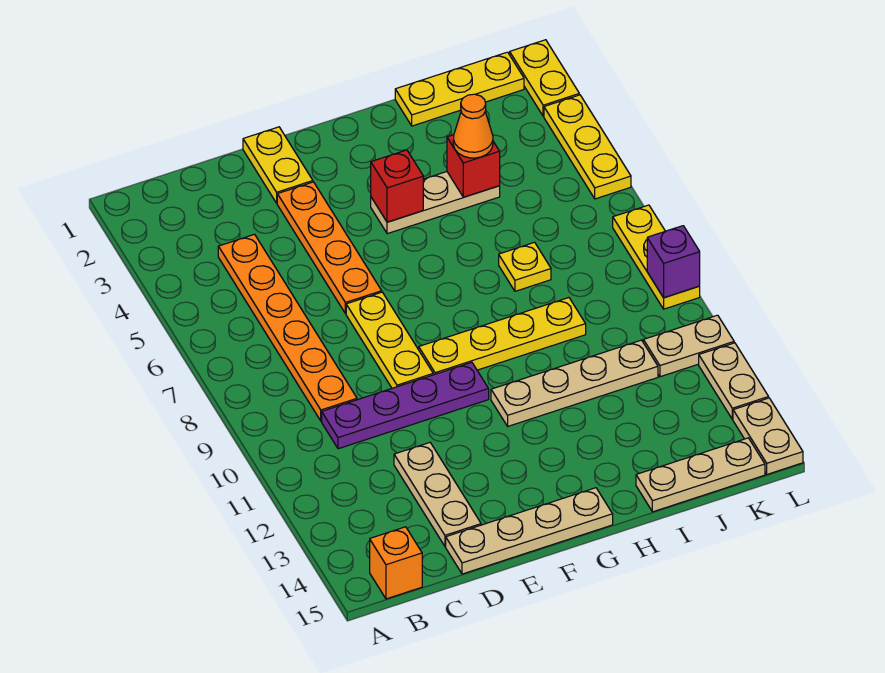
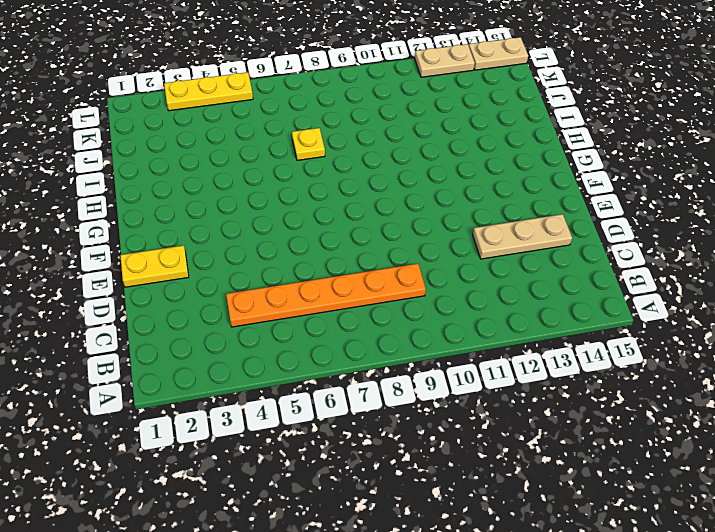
none -> orange 1x1 brick [370,527,422,599]
none -> purple 1x4 plate [322,362,489,449]
none -> tan 1x4 plate [446,488,613,574]

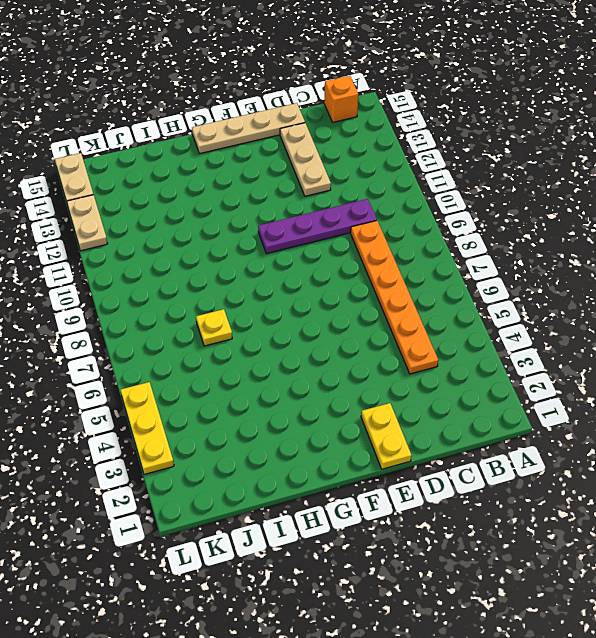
none -> orange 1x4 plate [277,182,382,314]
none -> yellow 1x3 plate [346,292,433,388]
none -> yellow 1x4 plate [419,298,586,375]

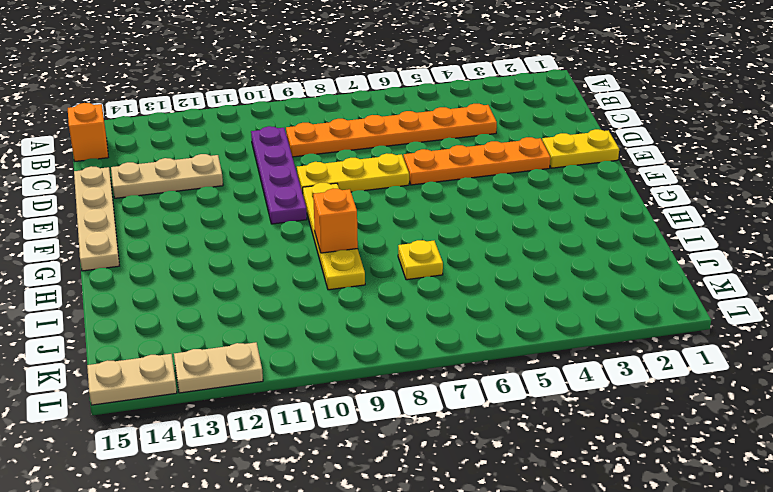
orange 1x1 brick [313,189,358,253] -> none
none -> tan 1x3 plate [371,172,500,234]
none -> tan 1x4 plate [491,340,658,426]
none -> yellow 1x3 plate [395,52,524,126]

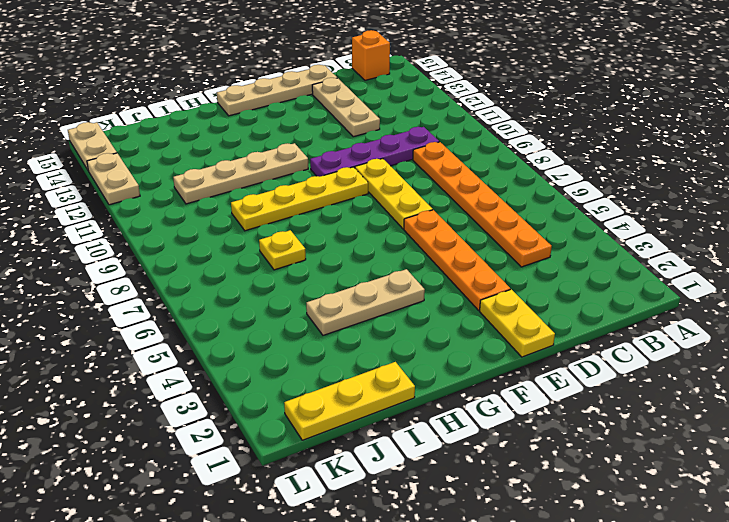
none -> tan 1x3 plate [636,438,765,512]
none -> tan 1x2 plate [643,315,734,377]
none -> yellow 1x2 plate [510,40,579,116]

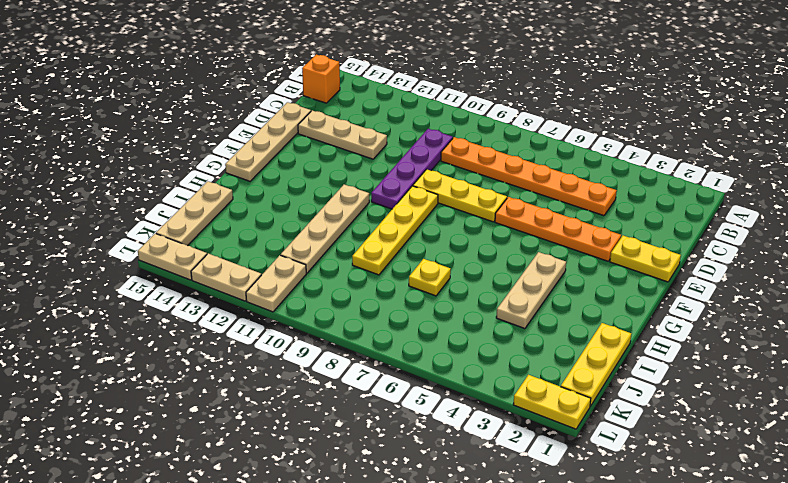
none -> yellow 1x3 plate [544,95,631,199]
none -> yellow 1x3 plate [613,205,700,309]
none -> red 1x1 brick [371,150,423,222]

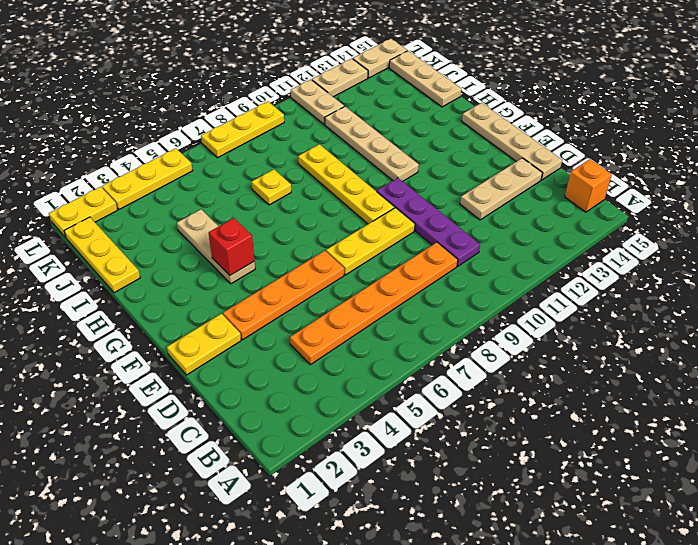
none -> red 1x1 brick [447,135,500,197]
none -> purple 1x1 brick [647,226,700,298]
none -> orange 1x1 cone [453,94,493,158]

